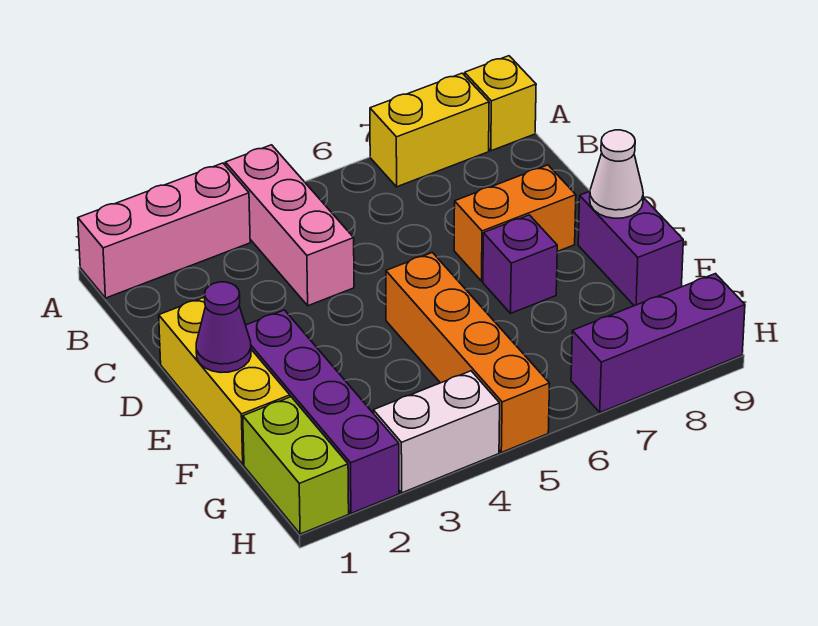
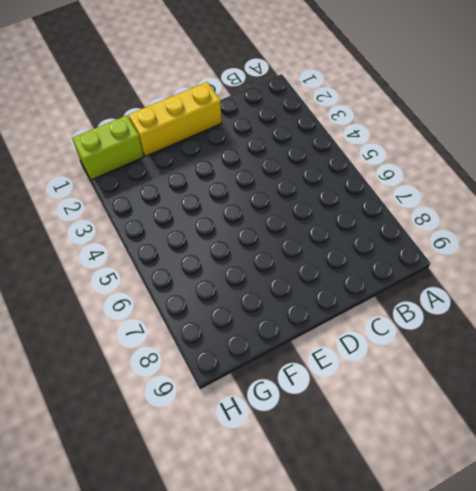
none -> pink 1x3 brick [78,163,250,298]
none -> pink 1x3 brick [225,145,354,306]
none -> yellow 1x2 brick [370,73,489,187]

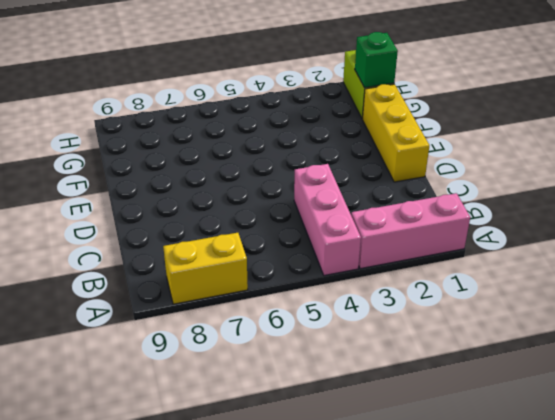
green 1x1 brick [355,32,398,88] -> none
none -> yellow 1x1 brick [465,56,536,151]
none -> orange 1x2 brick [454,165,576,281]
none -> purple 1x4 brick [246,310,399,513]

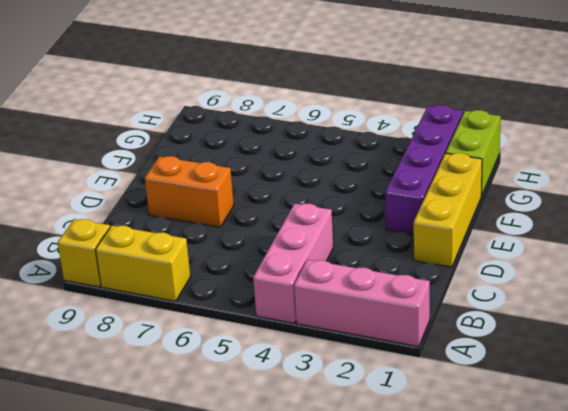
none -> orange 1x4 brick [386,253,550,452]
none -> purple 1x1 brick [483,215,557,313]
none -> purple 1x2 brick [578,191,683,306]

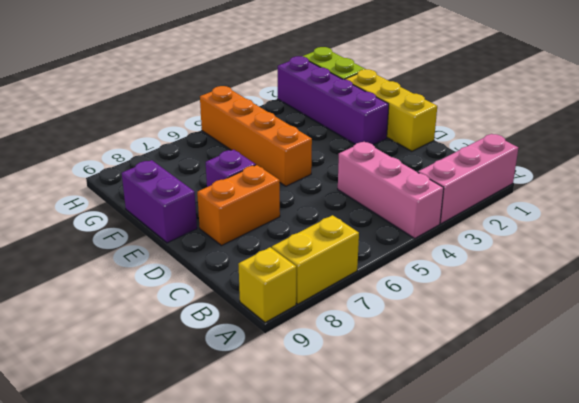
none -> white 1x2 brick [373,371,500,493]
none -> purple 1x3 brick [571,274,745,412]
none -> purple 1x1 cone [196,282,251,373]

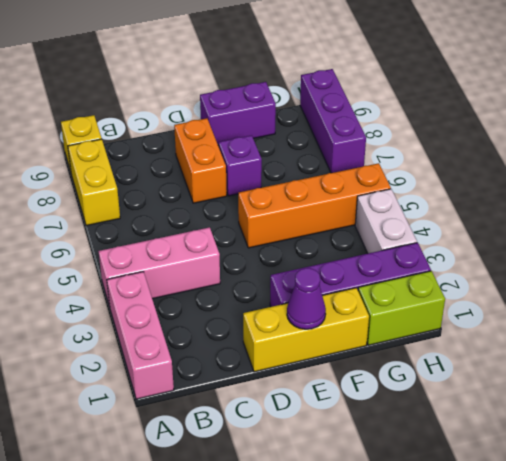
none -> white 1x1 cone [590,130,643,218]

